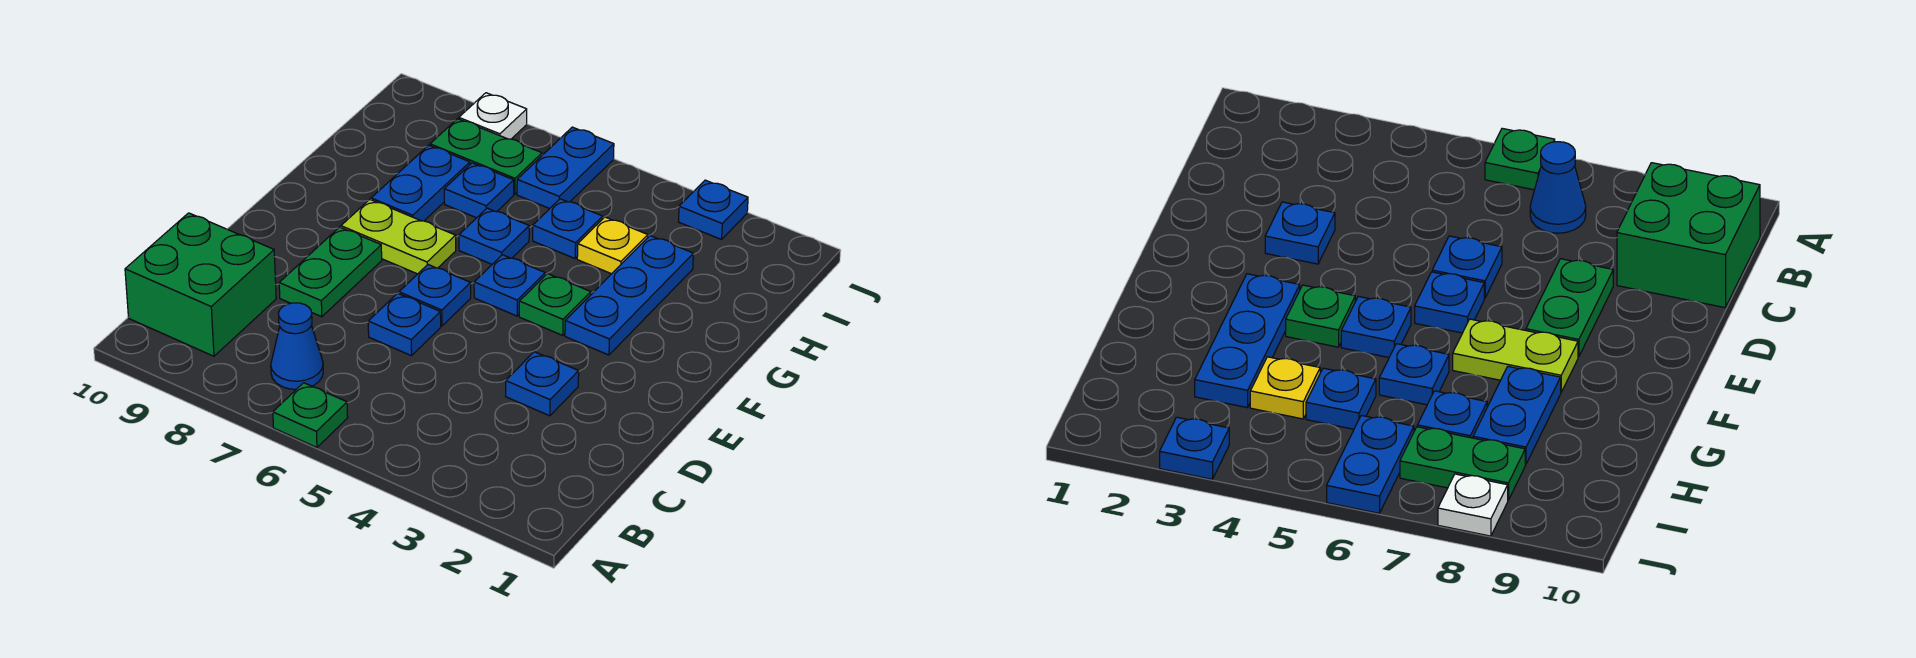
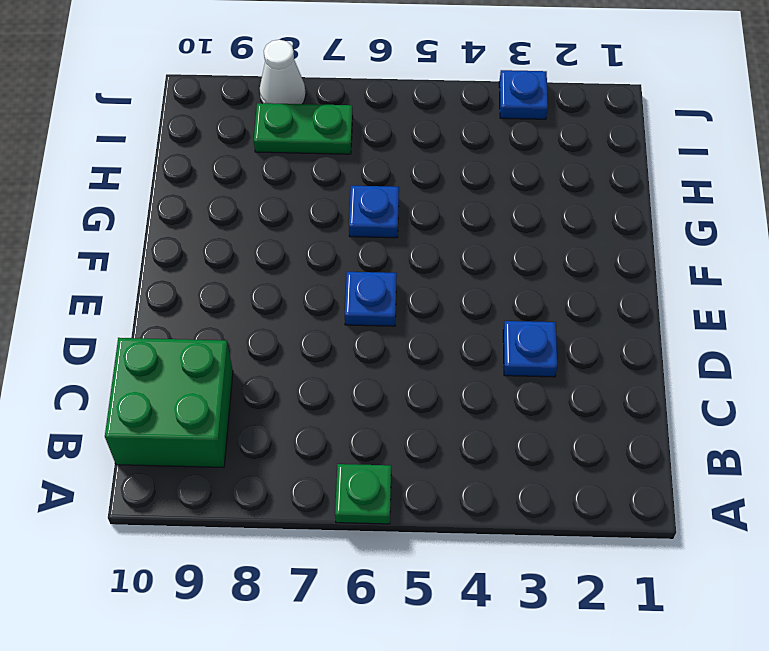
white 1x1 cone [260,40,306,104] -> white 1x1 plate [459,93,527,139]
none -> blue 1x1 cone [271,303,323,389]
none -> blue 1x1 plate [368,293,441,356]
none -> green 1x2 plate [279,227,382,317]

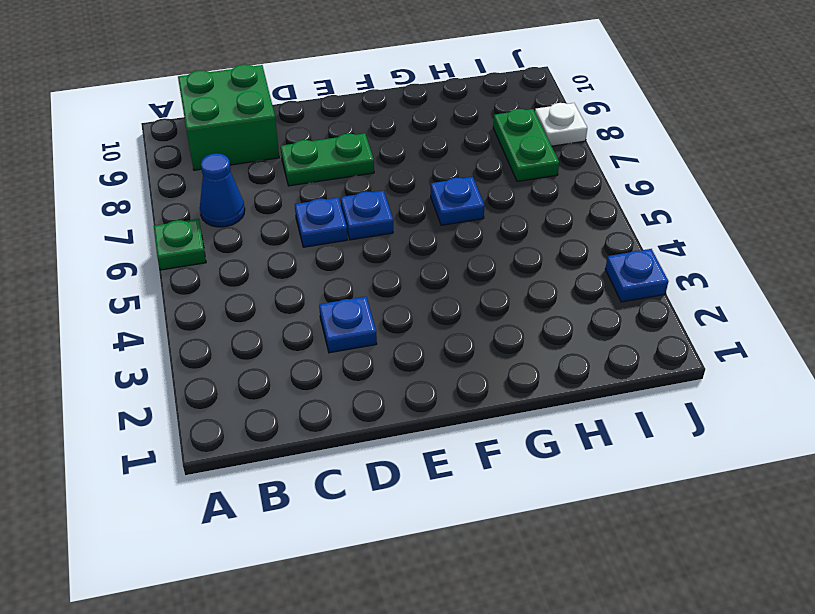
none -> blue 1x3 plate [565,236,693,355]
none -> green 1x1 plate [519,274,591,335]
none -> blue 1x1 plate [474,255,545,316]

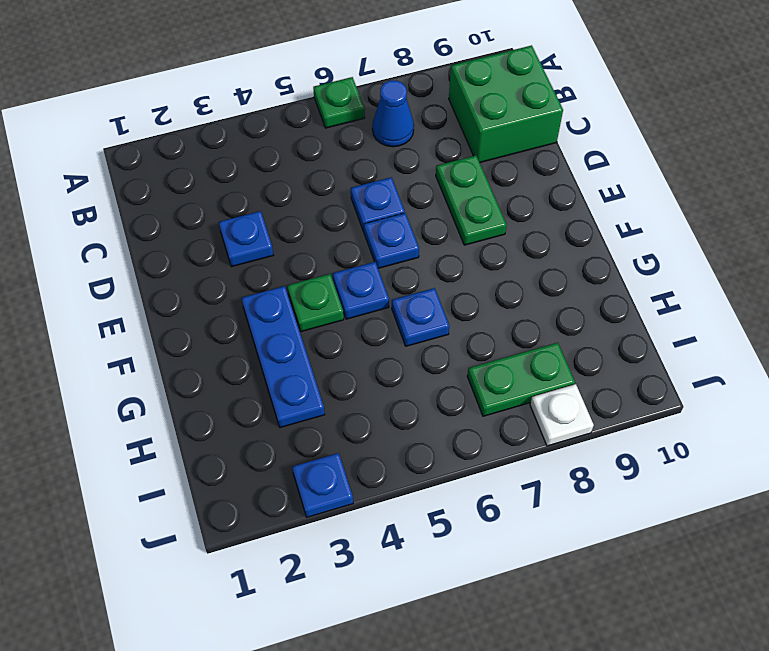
none -> lime 1x2 plate [341,200,456,274]
none -> blue 1x2 plate [371,145,470,221]
none -> yellow 1x1 plate [577,217,648,274]

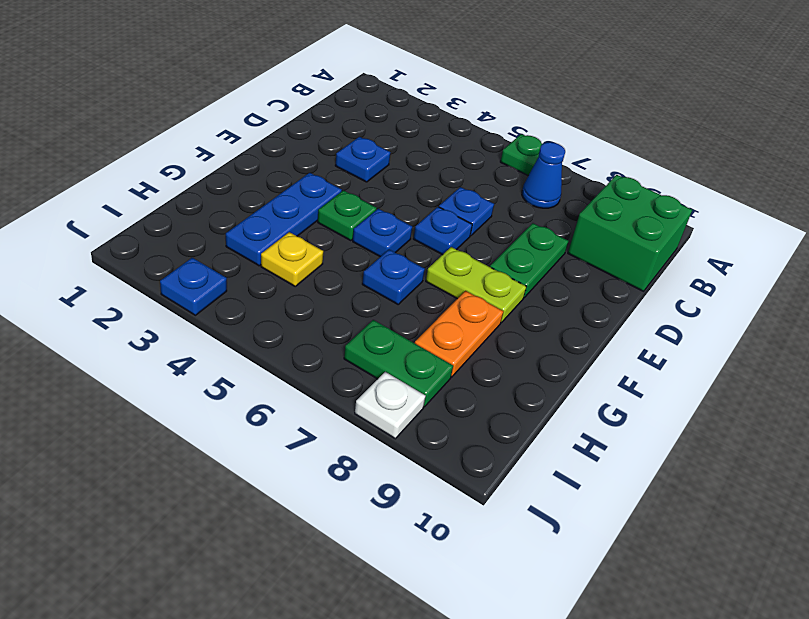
orange 1x2 plate [415,291,504,377] -> blue 1x2 plate [371,145,470,221]
none -> blue 1x1 plate [533,199,603,258]
none -> blue 1x1 plate [444,163,514,218]
none -> blue 1x2 plate [517,127,614,209]

